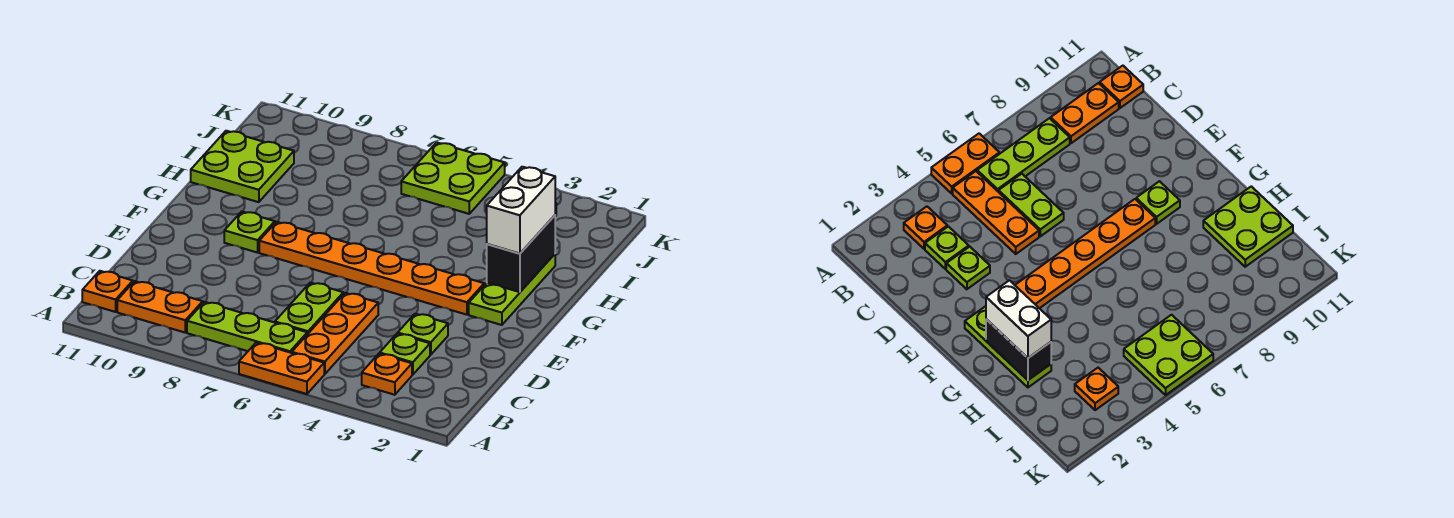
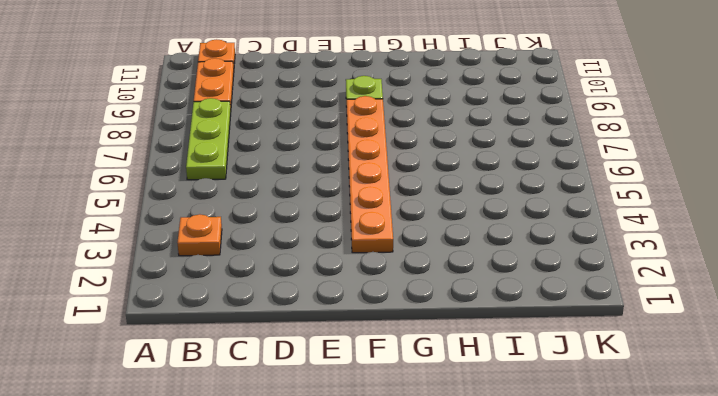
none -> orange 1x2 plate [239,343,324,394]
none -> orange 1x3 plate [292,293,378,374]
none -> lime 1x1 plate [380,334,430,375]

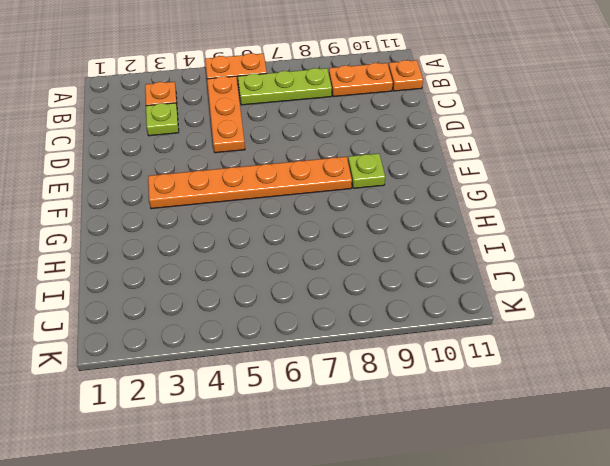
none -> lime 1x2 plate [275,282,343,334]
none -> lime 1x1 plate [398,314,448,355]
none -> lime 1x3 plate [469,254,555,325]

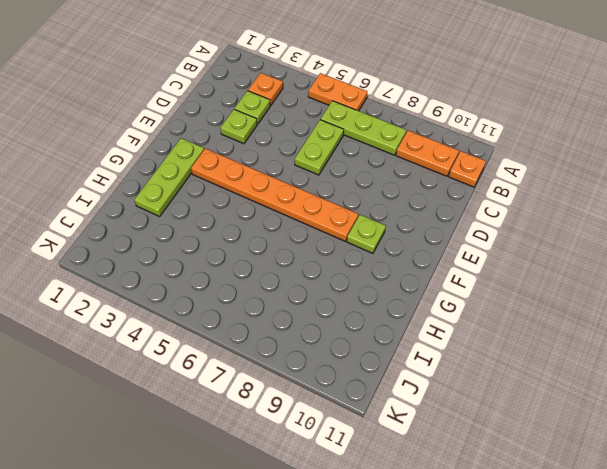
none -> orange 1x3 plate [292,293,378,374]
none -> lime 2x2 plate [191,131,294,202]
none -> orange 1x1 plate [1075,368,1118,410]

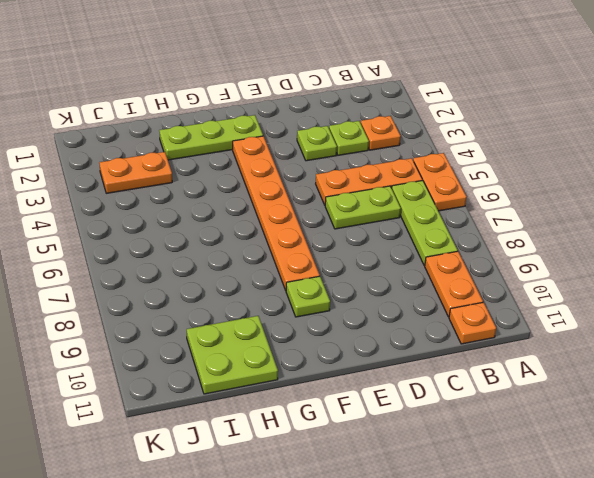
orange 1x2 plate [99,152,172,193] -> orange 1x1 plate [1075,368,1118,410]
none -> lime 2x2 plate [401,142,505,214]
none -> black 1x2 brick [487,215,555,292]
none -> white 1x2 brick [487,167,555,254]

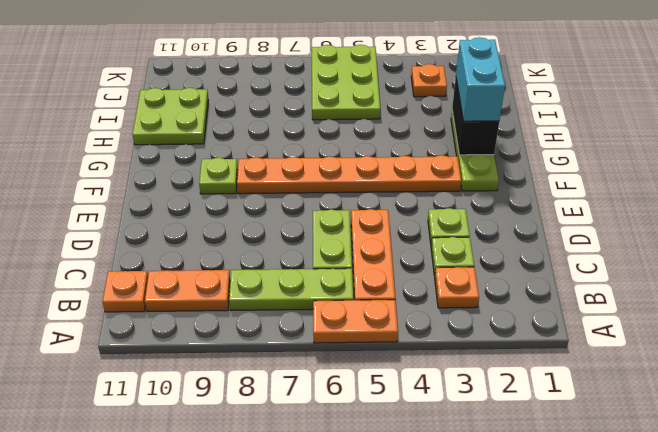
cyan 1x2 brick [456,37,505,121] -> white 1x2 brick [487,167,555,254]
lime 2x3 plate [312,44,380,120] -> lime 2x2 plate [401,142,505,214]

